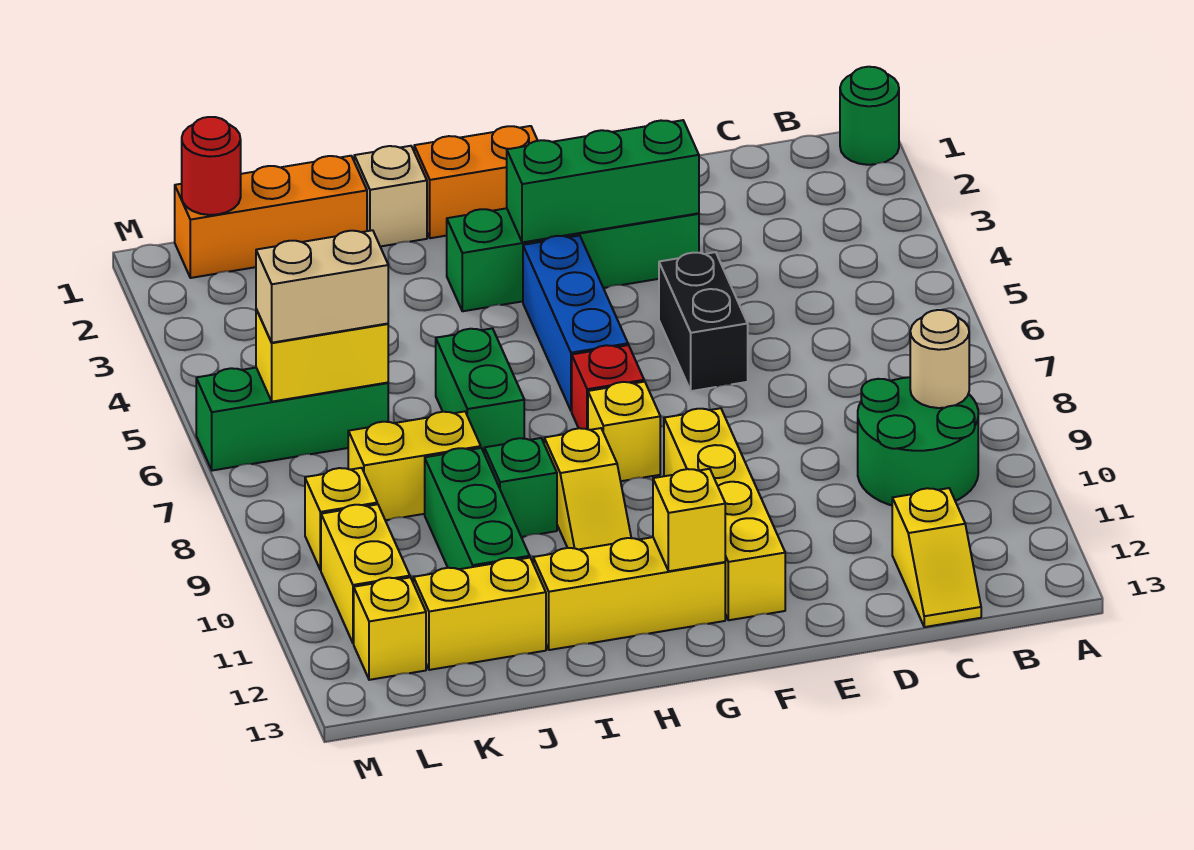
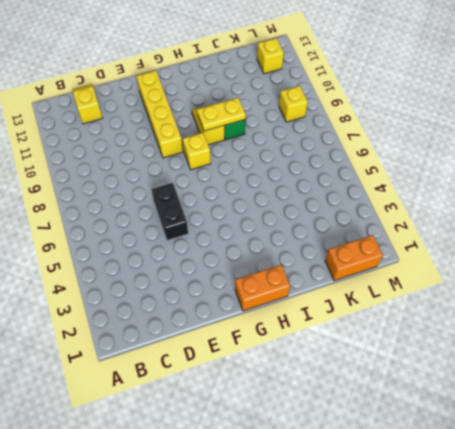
yellow 1x2 plate [197,98,246,131] -> none
orange 1x2 brick [325,235,383,281] -> orange 1x3 brick [175,156,367,278]
none -> green 1x1 round brick [840,67,899,165]
none -> green 2x2 round brick [858,377,978,505]
none -> green 1x4 brick [447,208,699,311]

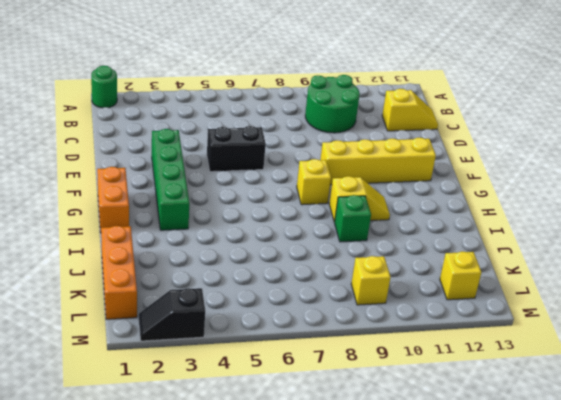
black 1x2 slope [139,288,205,341] -> none
none -> blue 1x3 brick [523,236,628,411]
none -> red 1x1 brick [572,345,644,429]
none -> yellow 1x3 brick [533,537,725,650]

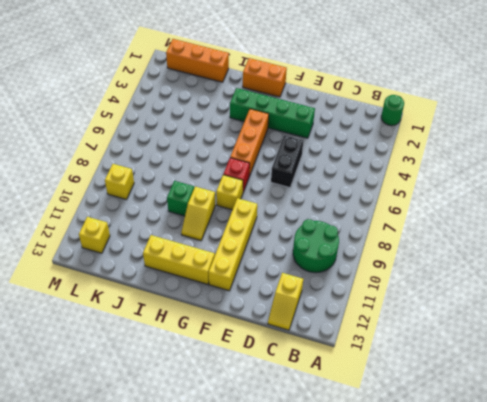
orange 1x3 brick [230,109,269,176] -> blue 1x3 brick [523,236,628,411]
none -> tan 1x1 brick [354,146,427,247]
none -> green 1x2 brick [436,328,524,452]
none -> yellow 1x2 brick [348,411,481,520]

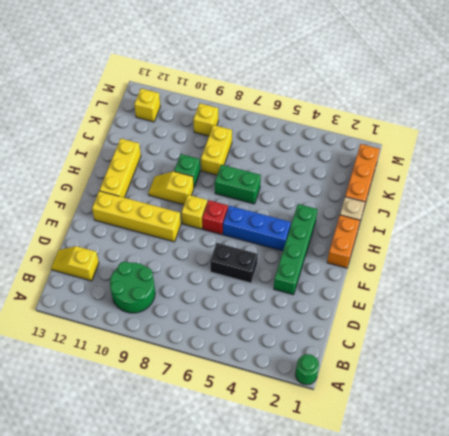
none -> green 1x3 brick [425,448,530,569]
none -> yellow 1x2 brick [413,558,546,670]
none -> green 1x3 brick [196,368,388,471]

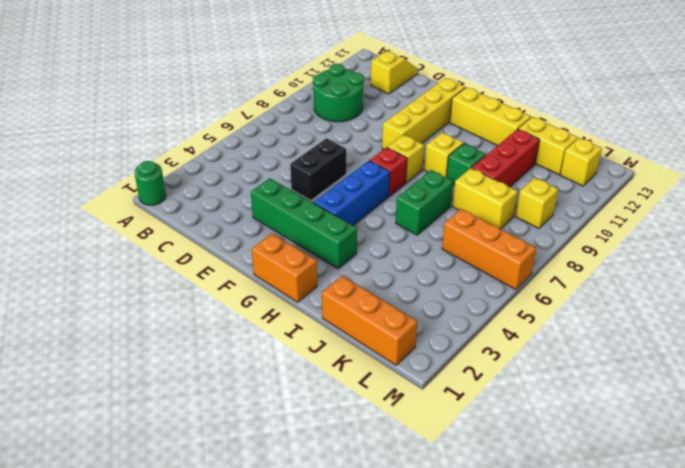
red 1x3 brick [472,129,540,187] -> green 1x3 brick [425,448,530,569]
orange 1x3 brick [442,209,536,290] -> green 1x3 brick [196,368,388,471]
none -> tan 1x1 brick [354,146,427,247]
none -> yellow 1x2 brick [321,504,410,643]
none -> tan 1x1 round brick [910,310,969,408]

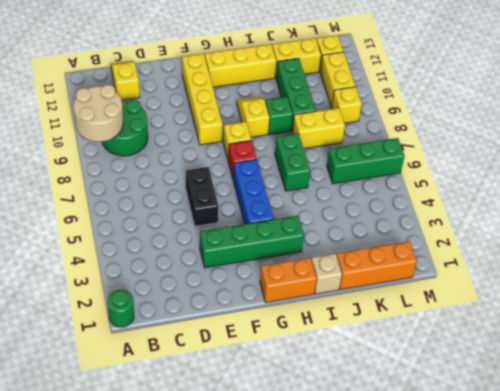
tan 2x2 round brick [74,85,123,142] -> tan 1x1 round brick [910,310,969,408]
none -> green 1x3 brick [507,120,699,242]
none -> yellow 1x1 brick [653,469,725,571]
none -> yellow 1x2 brick [256,309,388,402]

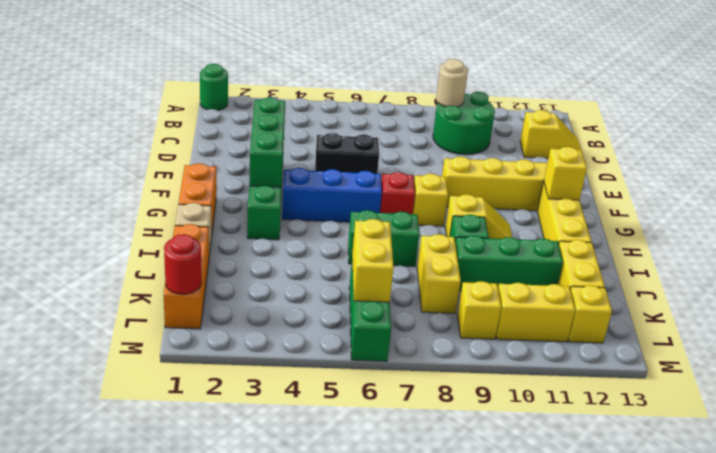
none -> tan 1x2 brick [256,230,388,343]

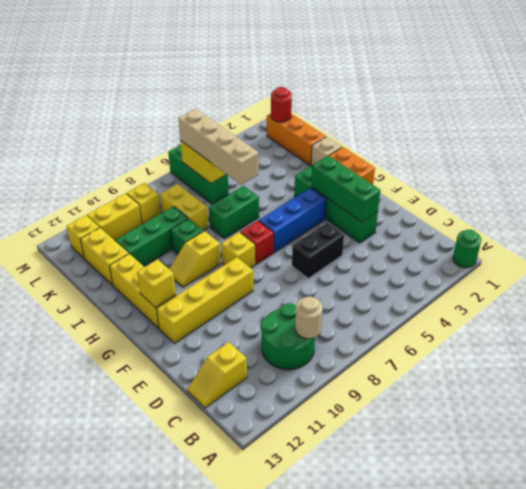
tan 1x4 brick [179,109,259,185] -> tan 1x2 brick [256,230,388,343]

